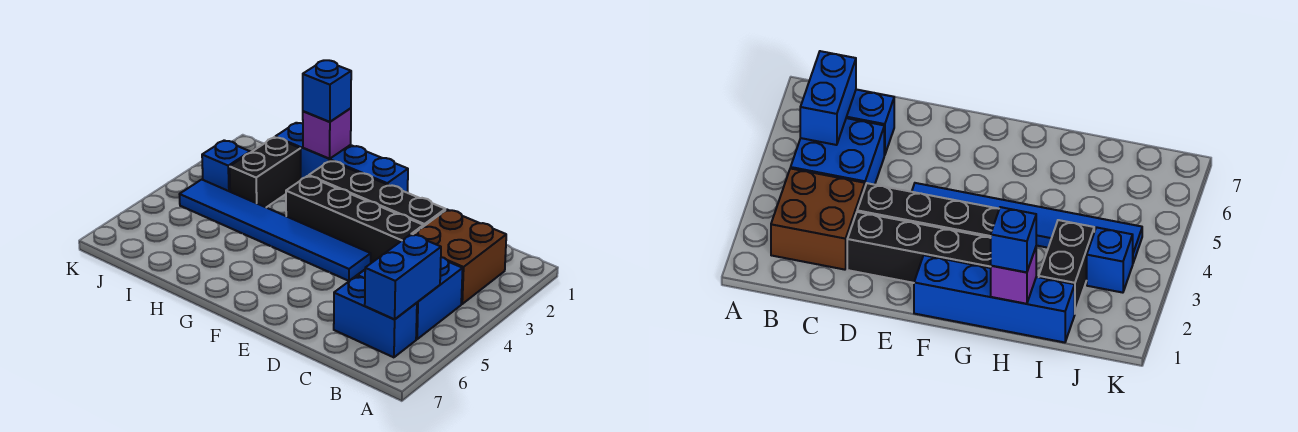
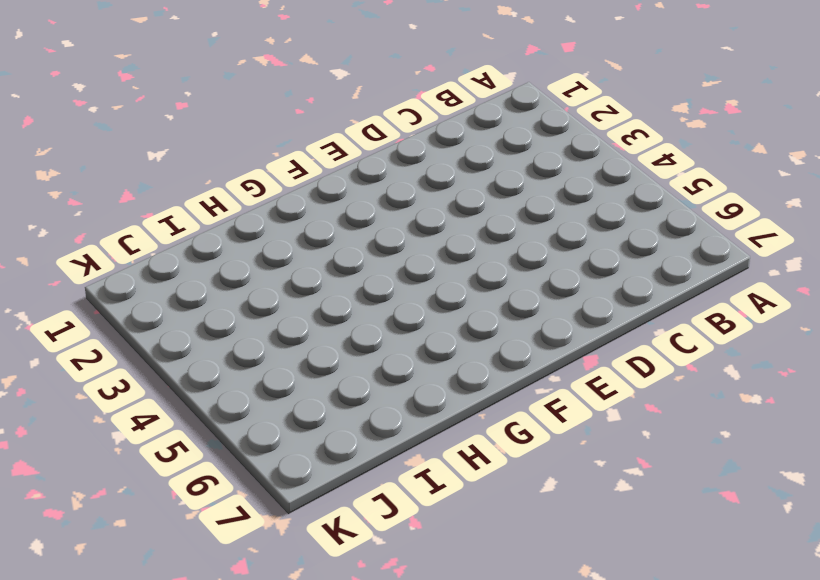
none -> brown 2x2 brick [413,210,506,304]
none -> blue 2x2 brick [358,257,463,339]
none -> blue 1x2 brick [334,276,417,357]

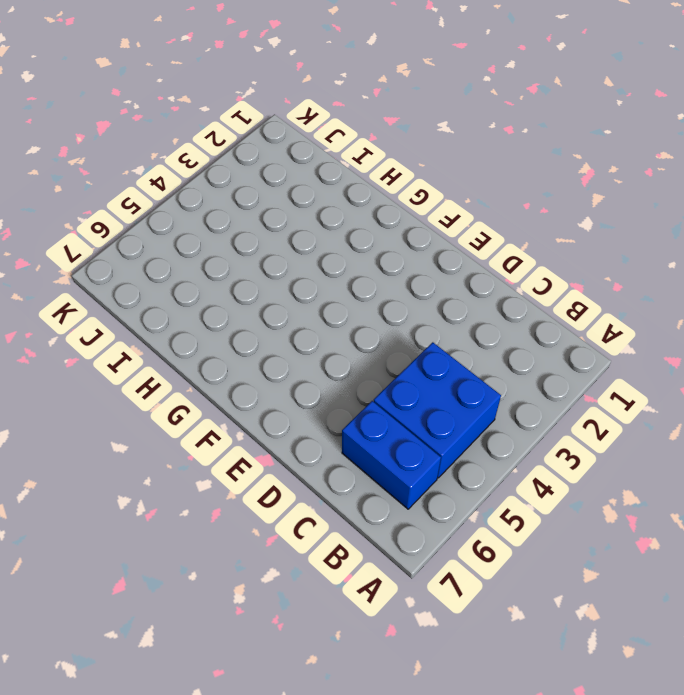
none -> brown 2x2 brick [413,210,506,304]
none -> black 1x4 brick [309,161,445,227]
none -> black 1x4 brick [286,176,423,263]

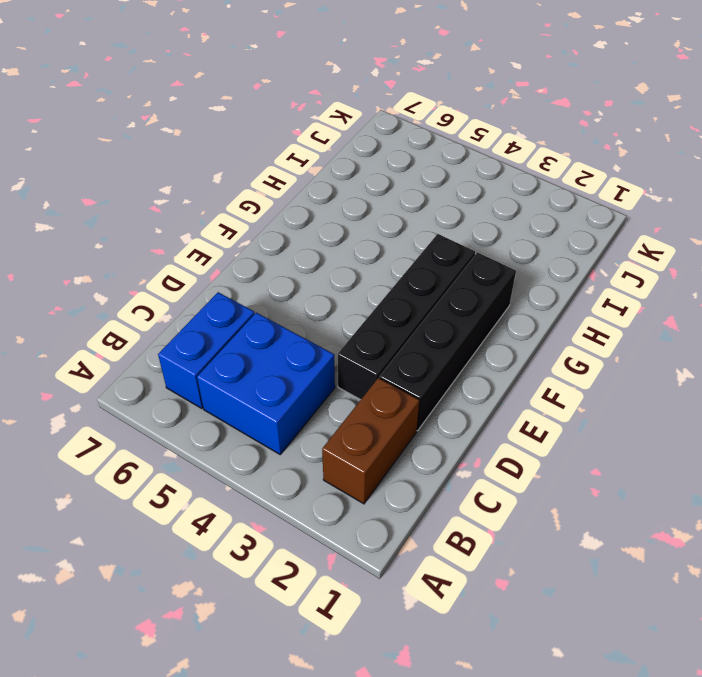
brown 1x2 brick [322,378,419,504] -> brown 2x2 brick [413,210,506,304]
none -> blue 1x6 tile [179,180,371,281]
none -> blue 1x4 brick [275,123,408,193]
none -> black 1x2 brick [230,137,301,207]

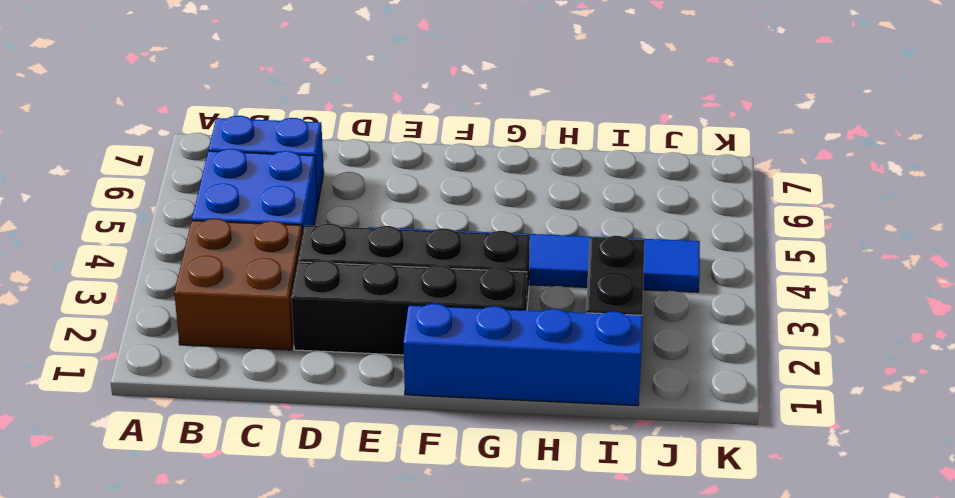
none -> blue 1x1 brick [202,140,250,192]
none -> blue 1x2 brick [365,234,441,319]
none -> purple 1x1 brick [303,108,351,159]

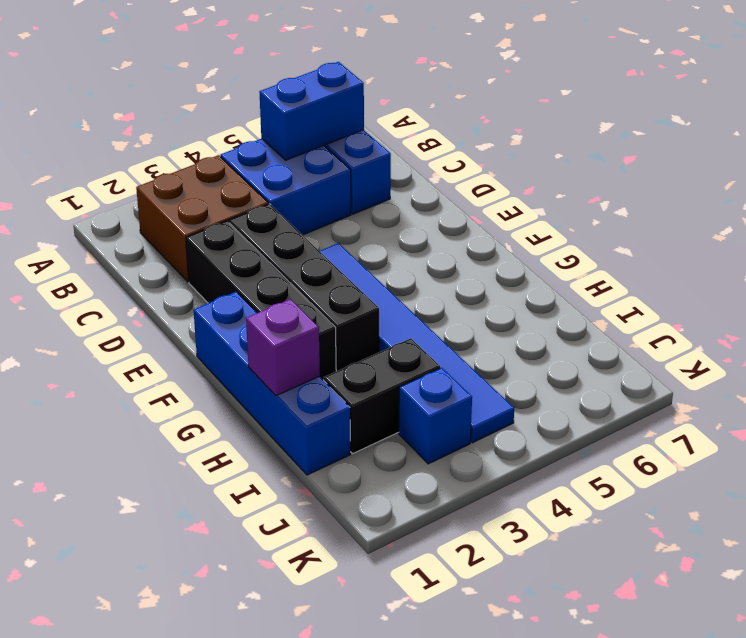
none -> blue 1x1 brick [303,60,351,122]

